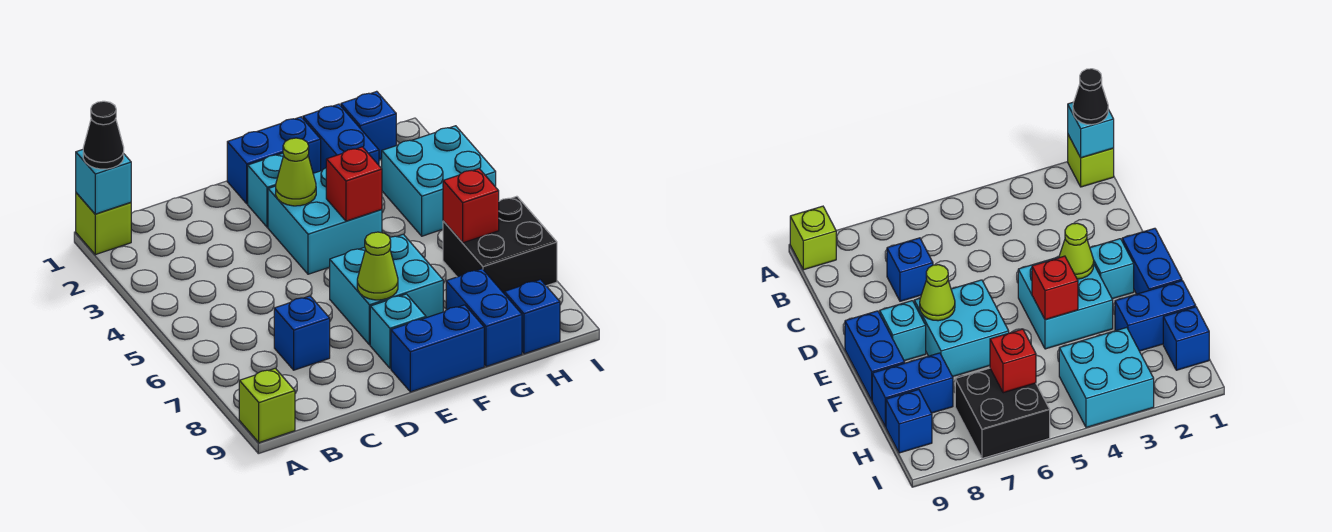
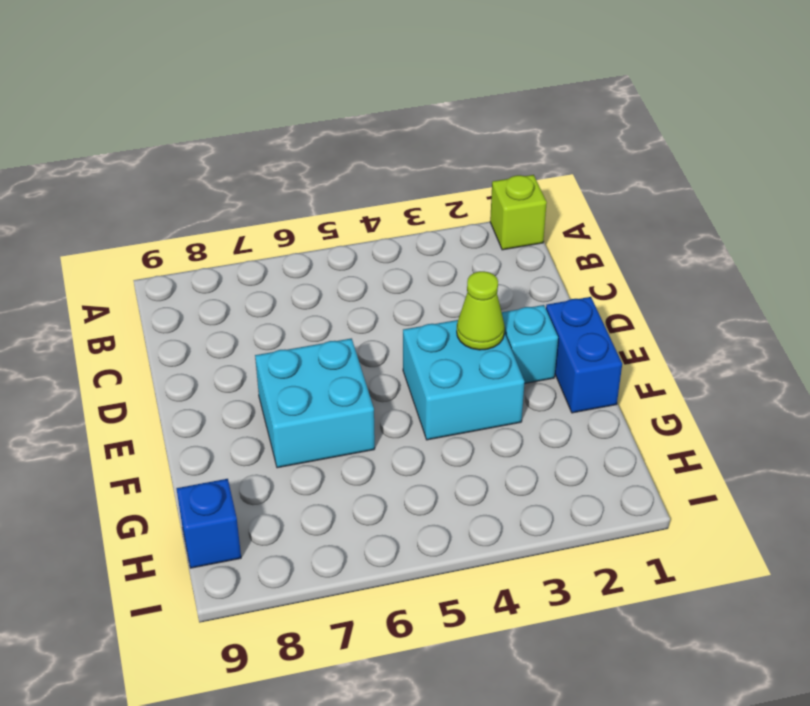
none -> lime 1x1 brick [239,368,295,443]
none -> blue 1x1 brick [274,296,330,370]
none -> cyan 1x1 brick [370,294,426,368]

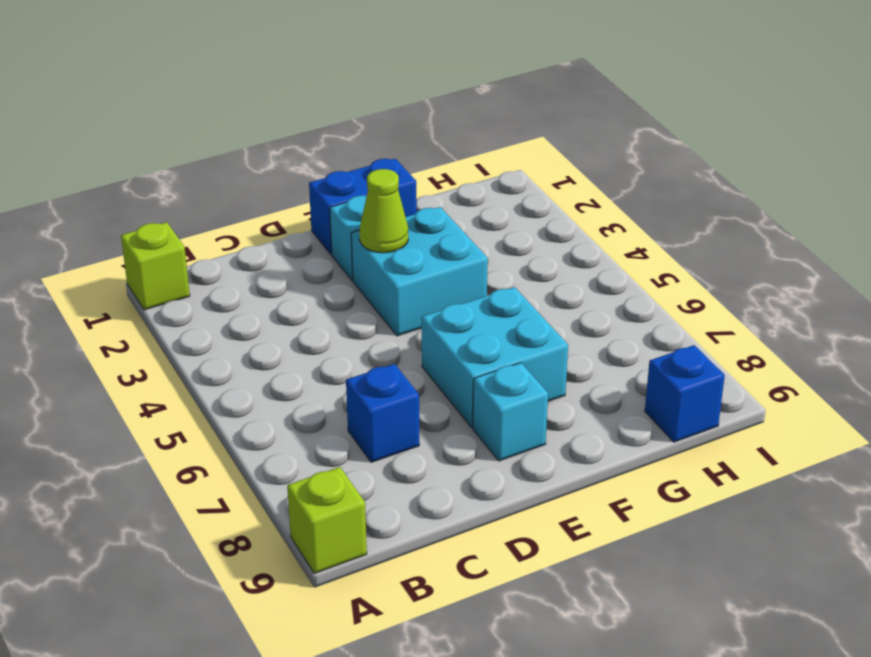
none -> blue 1x2 brick [391,305,484,392]
none -> blue 1x2 brick [303,104,379,171]
none -> blue 1x2 brick [446,269,522,367]

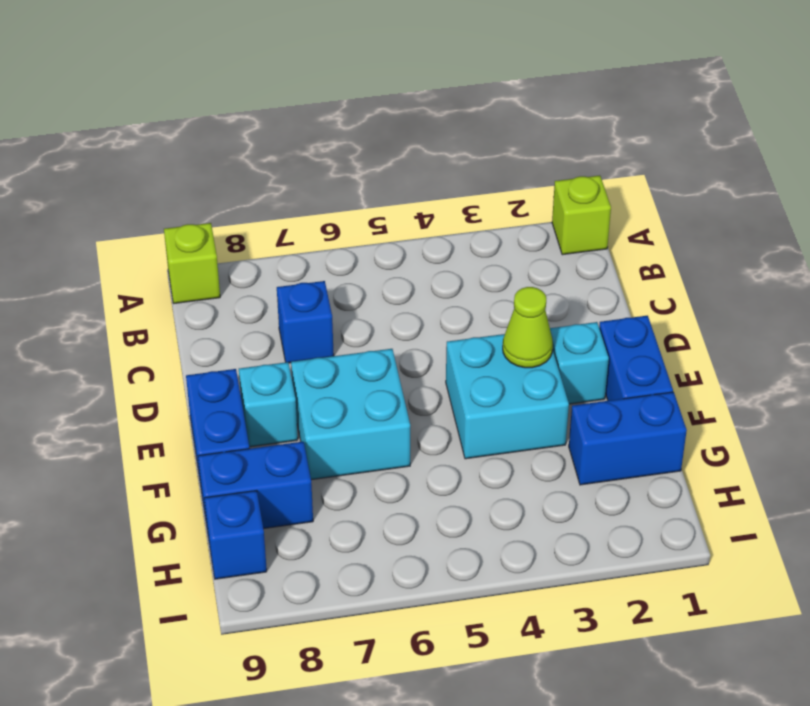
none -> blue 1x1 brick [341,91,396,159]
none -> cyan 2x2 brick [382,126,496,236]
none -> black 2x2 brick [443,196,557,293]

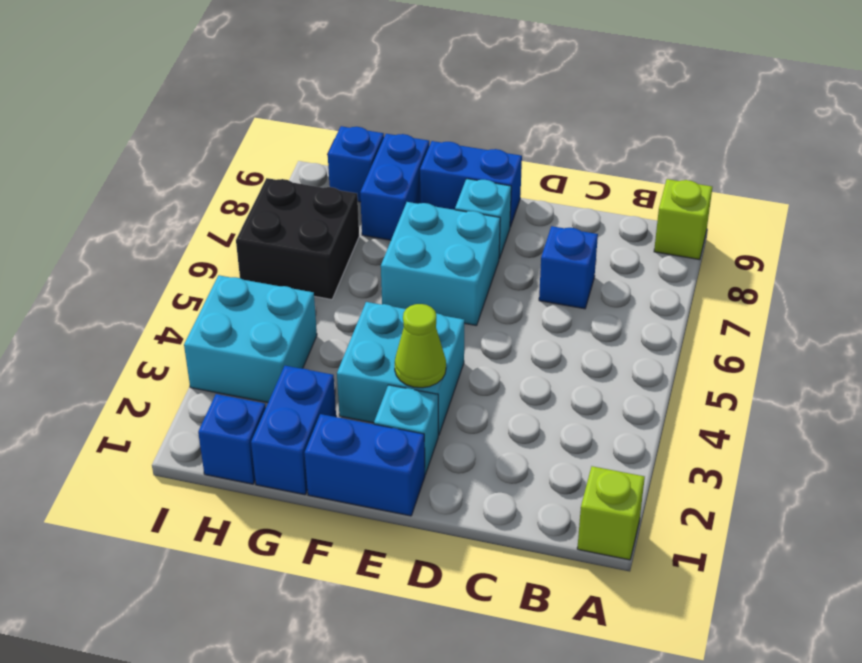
none -> cyan 1x1 brick [76,150,131,214]
none -> lime 1x1 cone [357,232,398,300]
none -> red 1x1 brick [326,147,382,221]

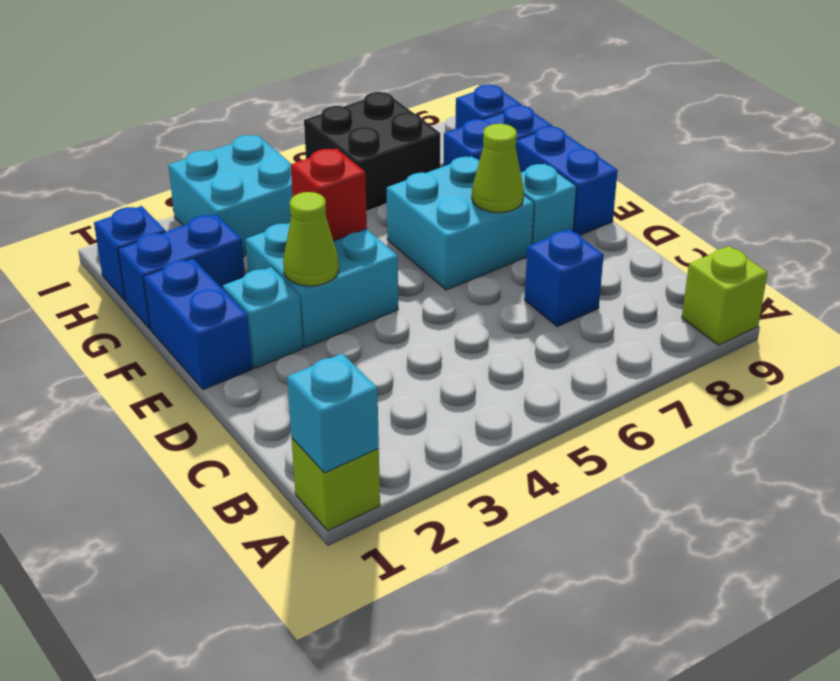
none -> red 1x1 brick [443,169,499,243]
none -> black 1x1 cone [83,101,124,169]

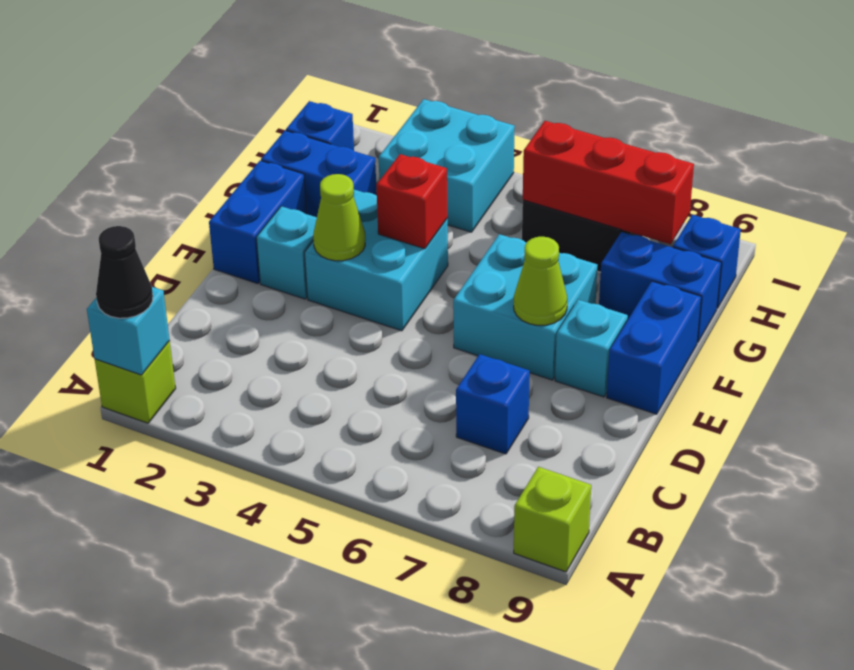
red 1x3 brick [523,121,694,244] -> red 1x1 brick [443,169,499,243]

